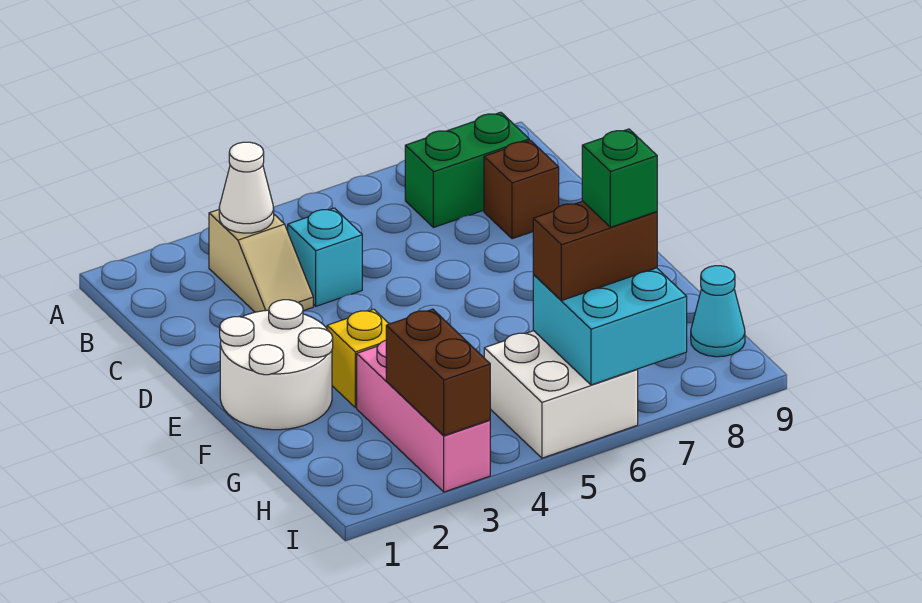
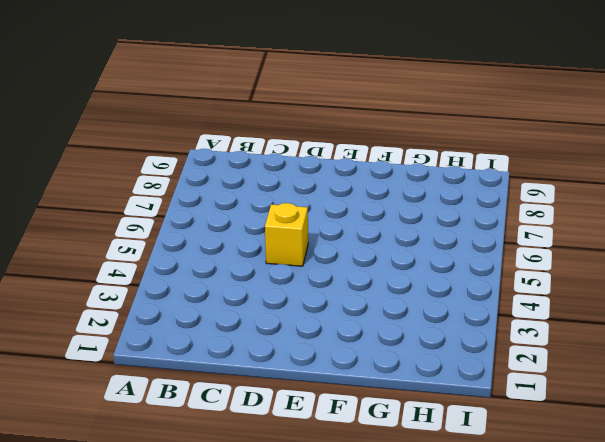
yellow 1x1 brick [265,203,308,266] -> yellow 1x1 brick moved to [327,309,389,408]
none -> tan 1x2 slope [209,210,313,312]
none -> green 1x2 brick [405,112,529,228]
none -> cyan 1x1 brick [288,208,362,306]

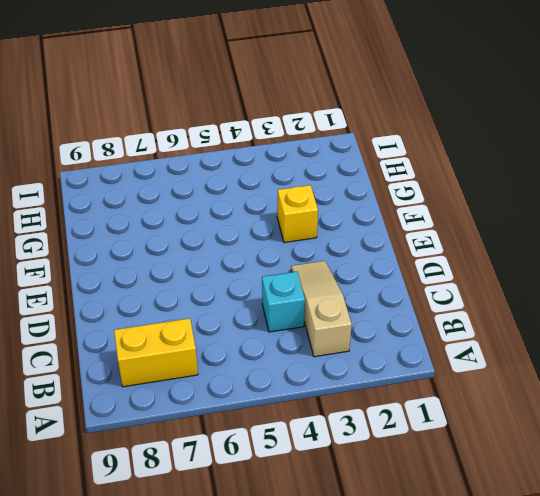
tan 1x3 slope [291,261,352,357] -> tan 1x2 slope [209,210,313,312]
yellow 1x2 brick [114,318,198,387] -> green 1x2 brick [405,112,529,228]
none -> brown 1x1 brick [484,140,559,239]
none -> white 2x2 round brick [220,300,333,430]
none -> pink 1x3 brick [357,340,490,492]

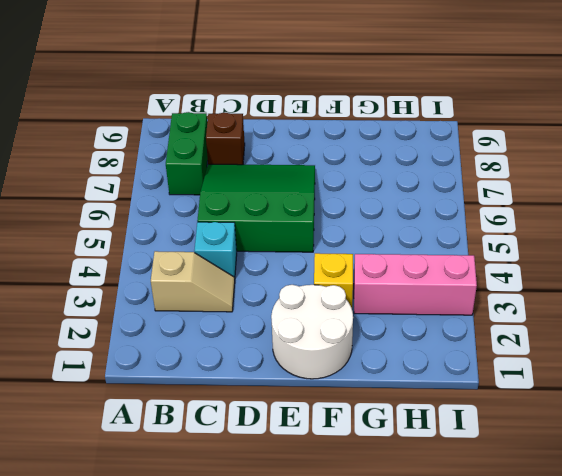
green 3x3 slope [197,164,315,252] -> none
none -> white 2x2 brick [484,331,638,458]
none -> cyan 1x1 cone [691,266,745,357]
none -> white 1x1 cone [219,142,274,233]

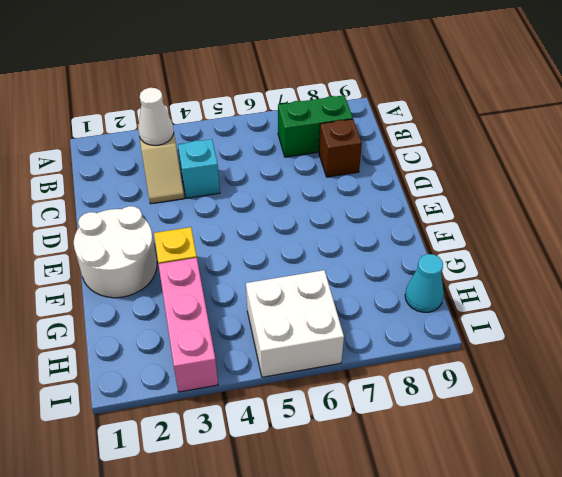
none -> brown 1x2 brick [386,309,490,436]
none -> cyan 2x2 brick [533,268,687,385]
none -> brown 1x2 brick [533,201,657,301]

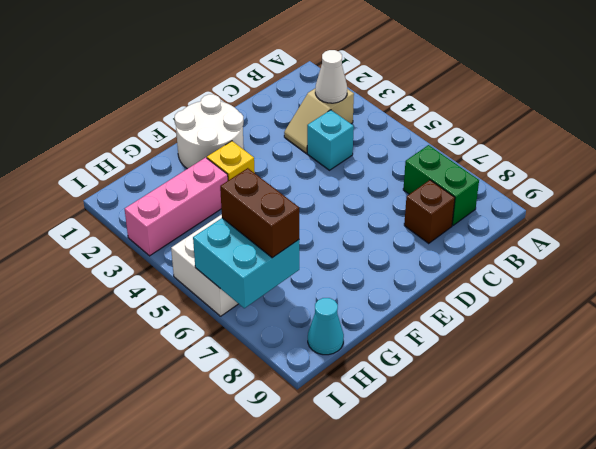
none -> brown 1x2 brick [386,309,490,436]
none -> green 1x1 brick [582,129,657,227]

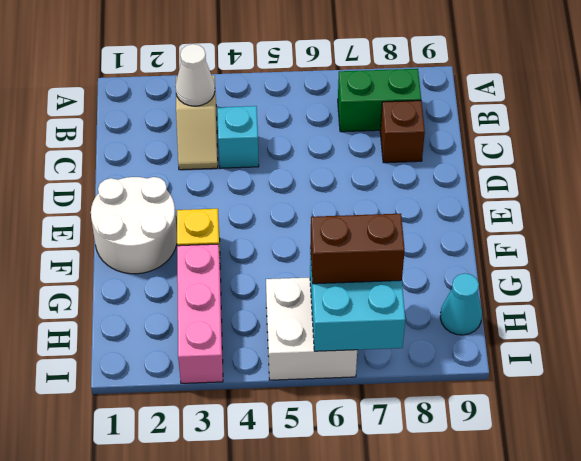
none -> brown 1x2 brick [386,309,490,436]
none -> green 1x1 brick [582,129,657,227]

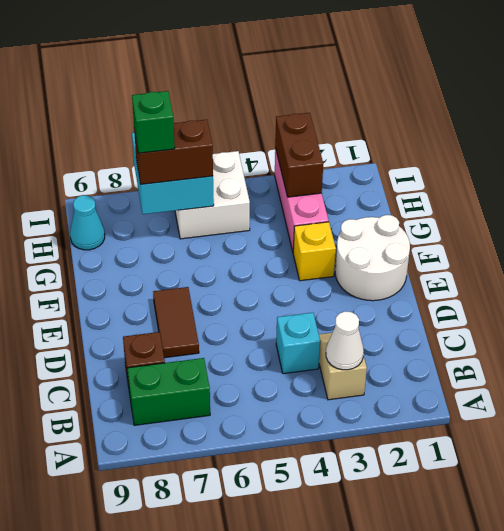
brown 1x2 tile [153,287,199,358] -> none

